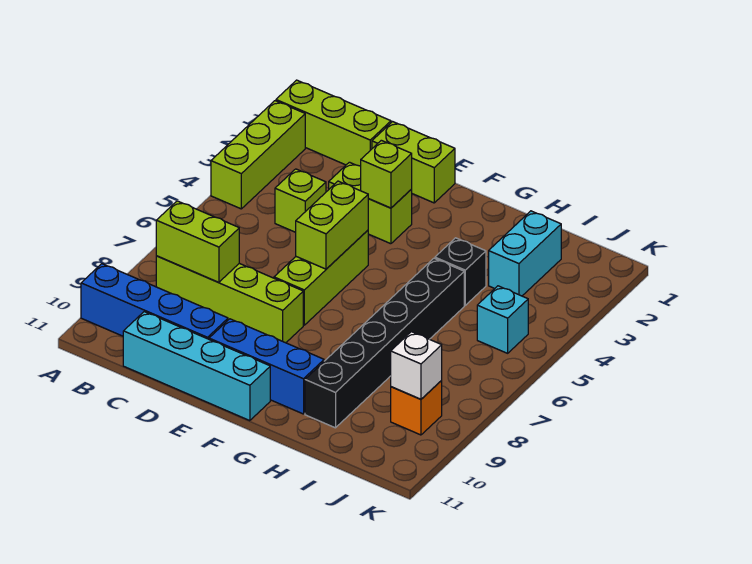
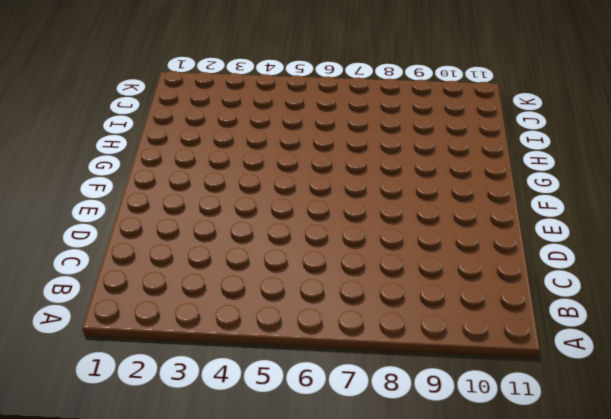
none -> lime 1x3 brick [276,80,391,166]
none -> lime 1x3 brick [211,101,305,209]
none -> blue 1x4 brick [81,264,228,339]

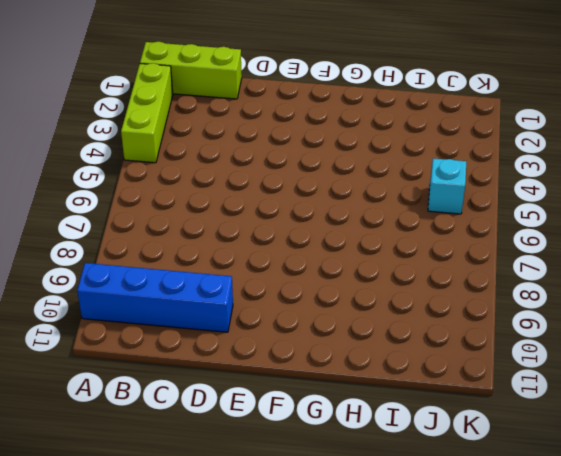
none -> lime 1x4 brick [156,256,303,343]
none -> lime 1x1 brick [275,169,326,232]
none -> cyan 1x4 brick [123,312,270,421]

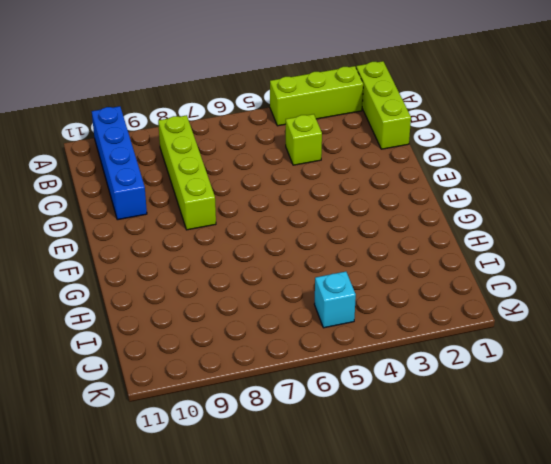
none -> cyan 1x4 brick [123,312,270,421]
none -> lime 1x2 brick [372,122,455,203]
none -> lime 1x2 brick [329,162,412,244]

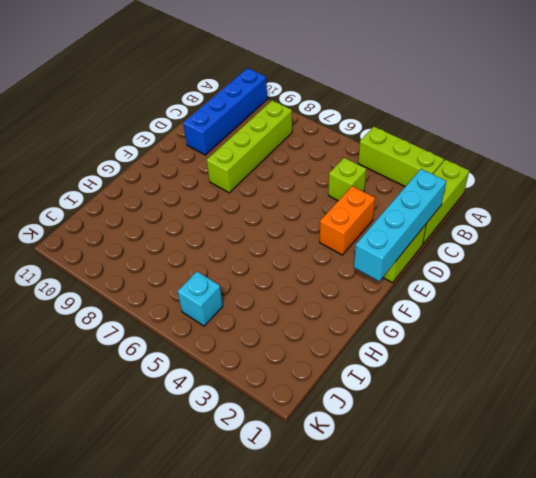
cyan 1x4 brick [354,169,446,281] -> cyan 1x4 brick moved to [123,312,270,421]
orange 1x2 brick [320,186,375,255] -> lime 1x2 brick [329,162,412,244]
none -> lime 1x3 brick [274,230,368,325]
none -> blue 1x3 brick [209,319,324,414]
none -> black 1x1 brick [435,238,486,305]

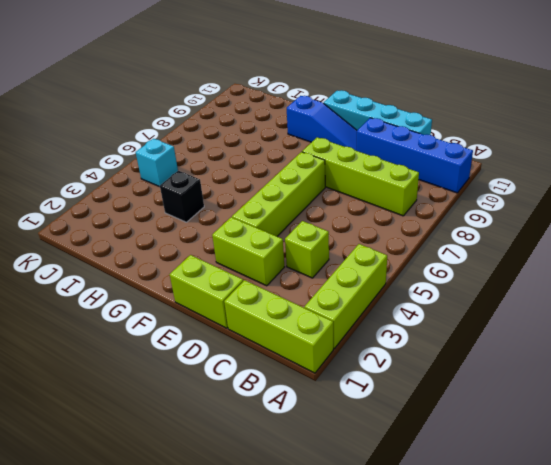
lime 1x4 brick [232,152,325,236] -> lime 1x3 brick [274,230,368,325]
blue 1x3 slope [287,96,357,150] -> blue 1x3 brick [209,319,324,414]
none -> black 1x6 brick [305,258,464,428]
none -> cyan 1x2 brick [489,211,561,296]
none -> orange 1x1 brick [391,381,442,435]

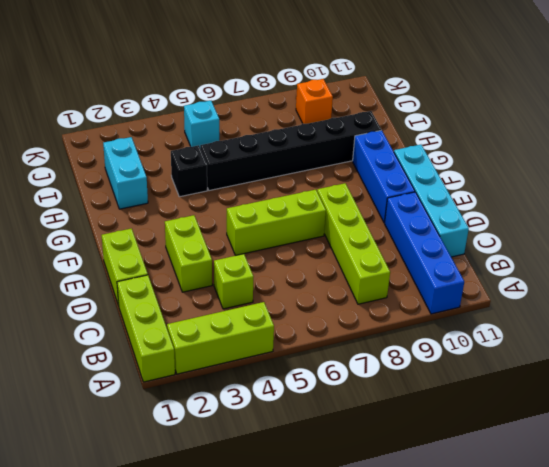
cyan 1x2 brick [103,137,148,209] -> cyan 1x2 brick turned to [489,211,561,296]
none -> lime 1x2 brick [156,201,239,283]
none -> lime 1x1 brick [361,140,412,208]
none -> lime 1x2 brick [296,181,368,269]

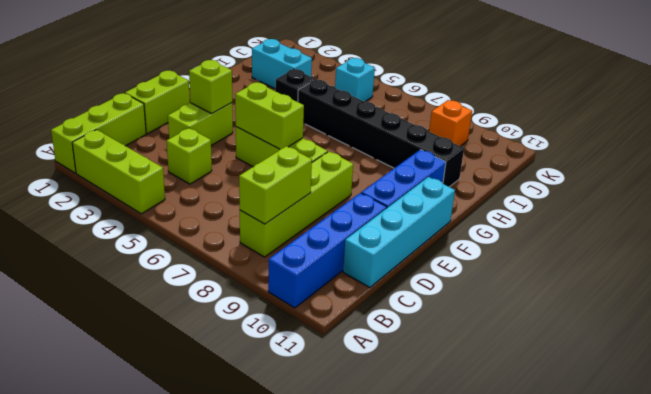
none -> white 1x1 brick [391,332,442,399]

